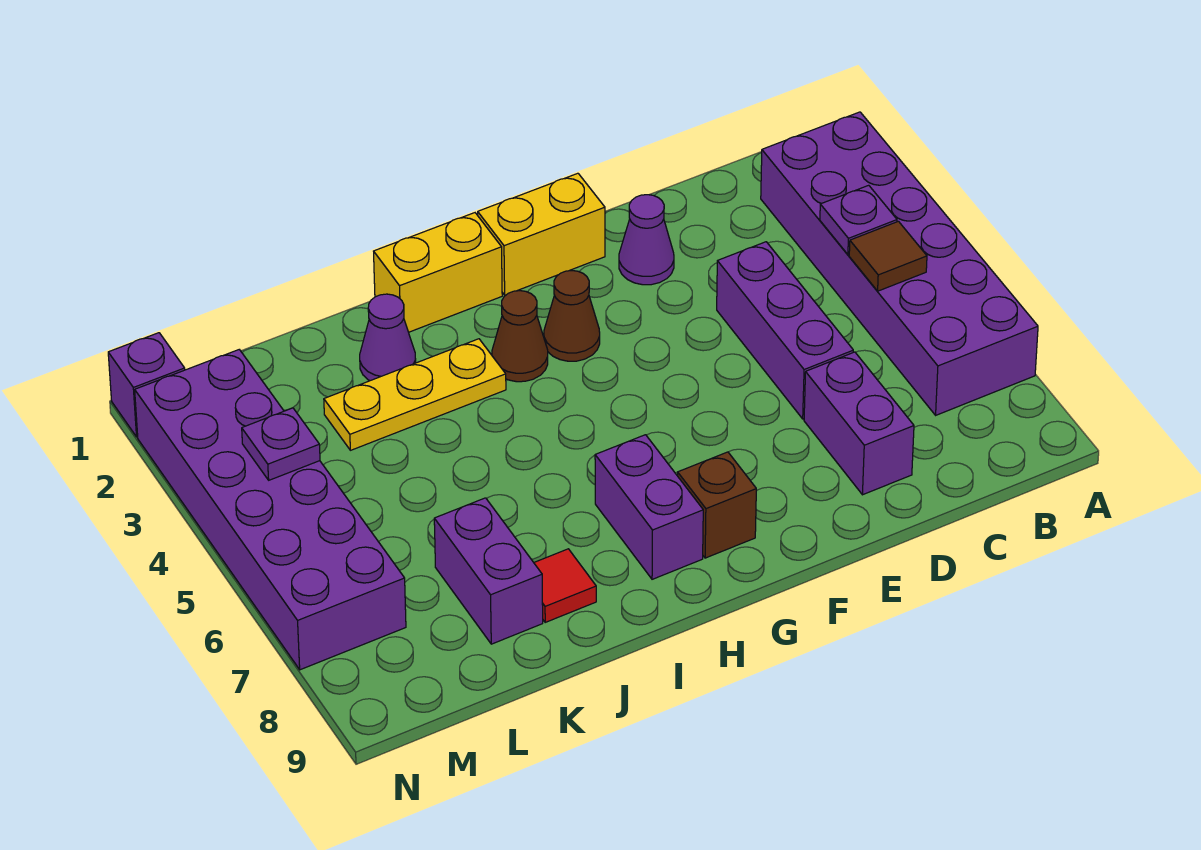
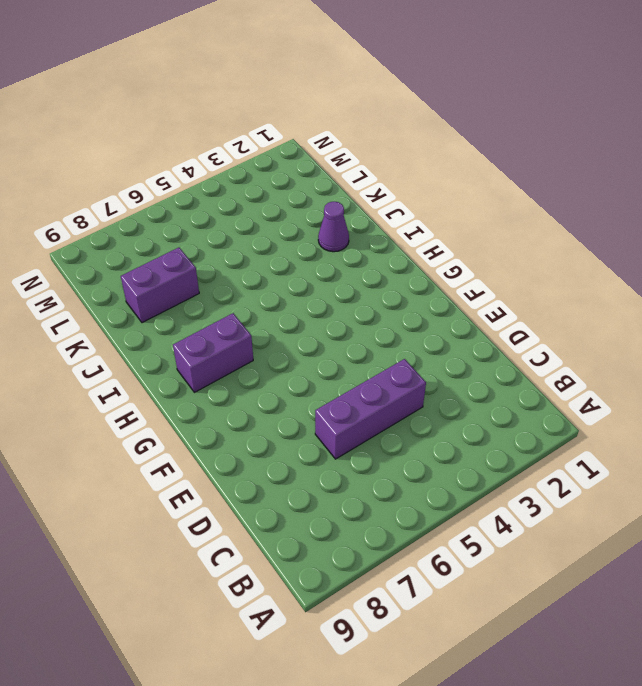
none -> purple 2x6 brick [761,112,1038,415]
none -> purple 1x2 brick [804,352,914,495]
none -> purple 1x1 cone [619,195,674,285]

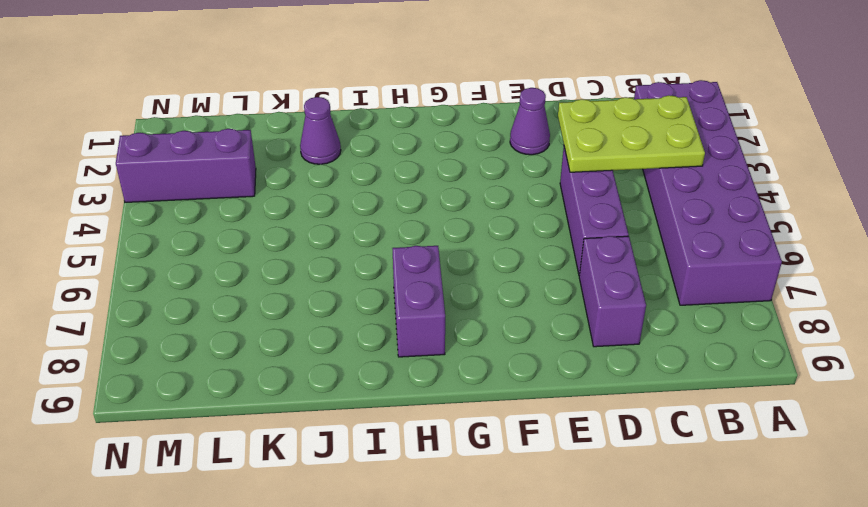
lime 2x3 plate [558,95,705,172] -> purple 1x1 plate [820,185,897,255]
purple 1x3 brick [116,129,256,202] -> purple 2x6 brick [135,350,406,670]
none -> yellow 1x2 brick [478,173,605,295]
none -> brown 1x1 cone [544,271,600,361]
none -> brown 1x1 brick [678,452,756,558]

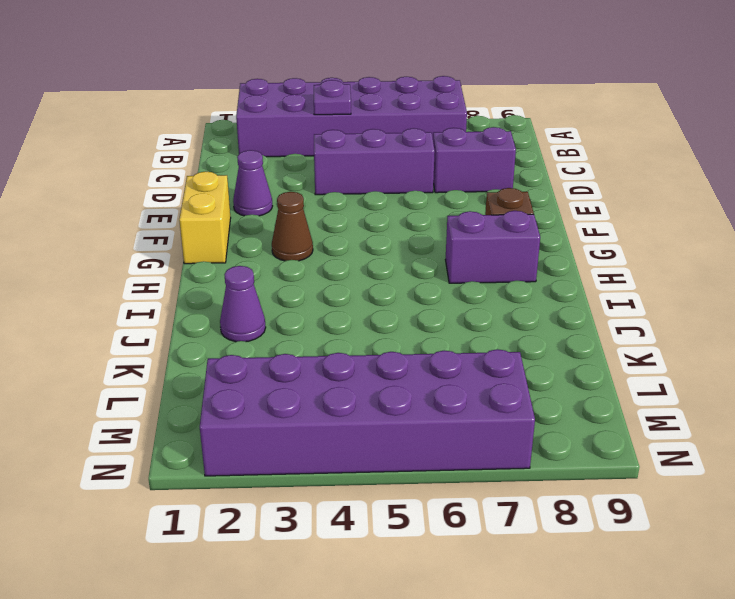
none -> yellow 1x2 brick [374,213,502,332]
none -> brown 1x1 cone [492,291,548,382]
none -> yellow 1x3 plate [324,339,506,450]

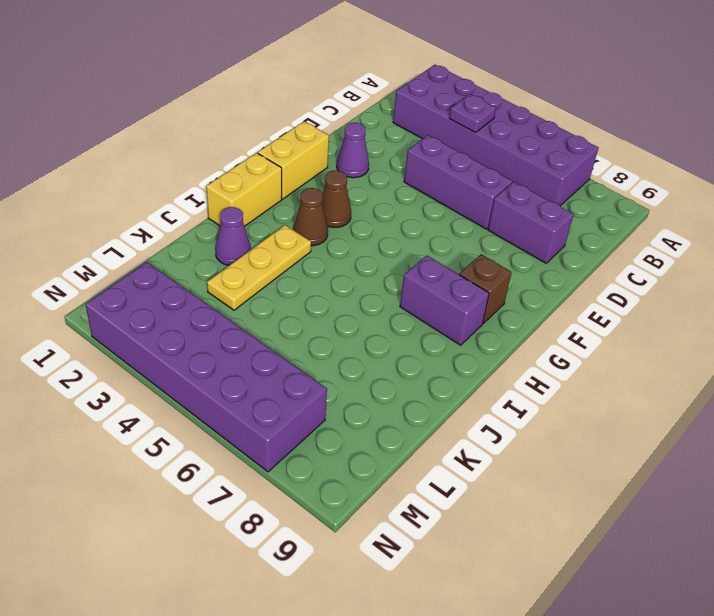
none -> red 1x1 tile [534,549,596,622]
none -> purple 1x2 brick [434,498,543,644]
none -> purple 1x1 brick [108,333,185,437]

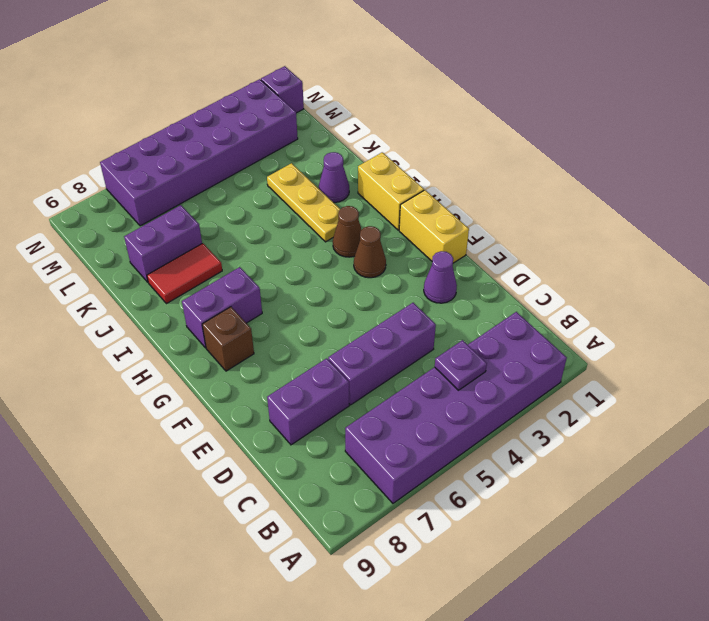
red 1x2 tile [147,243,222,304] -> red 1x1 tile [534,549,596,622]
none -> brown 1x1 tile [849,221,927,291]
none -> purple 1x1 plate [242,408,320,480]

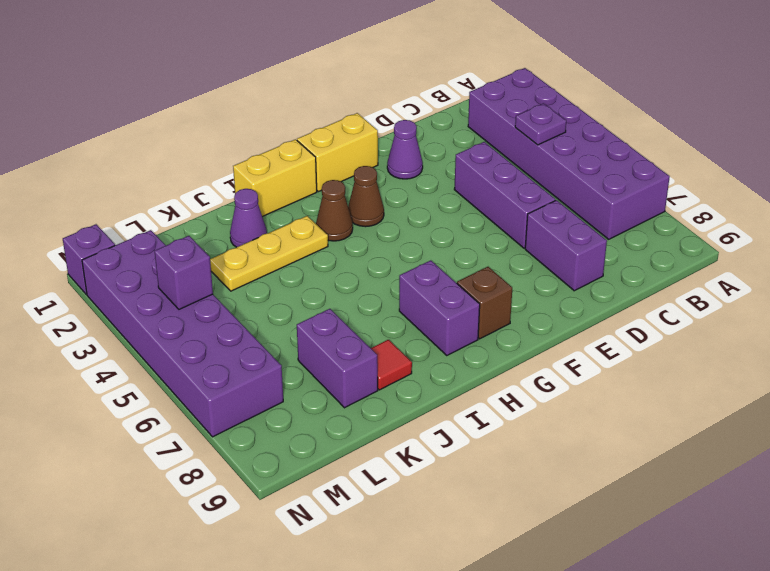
purple 1x1 brick [155,236,213,309] -> purple 1x1 plate [242,408,320,480]
none -> brown 1x1 tile [849,221,927,291]

